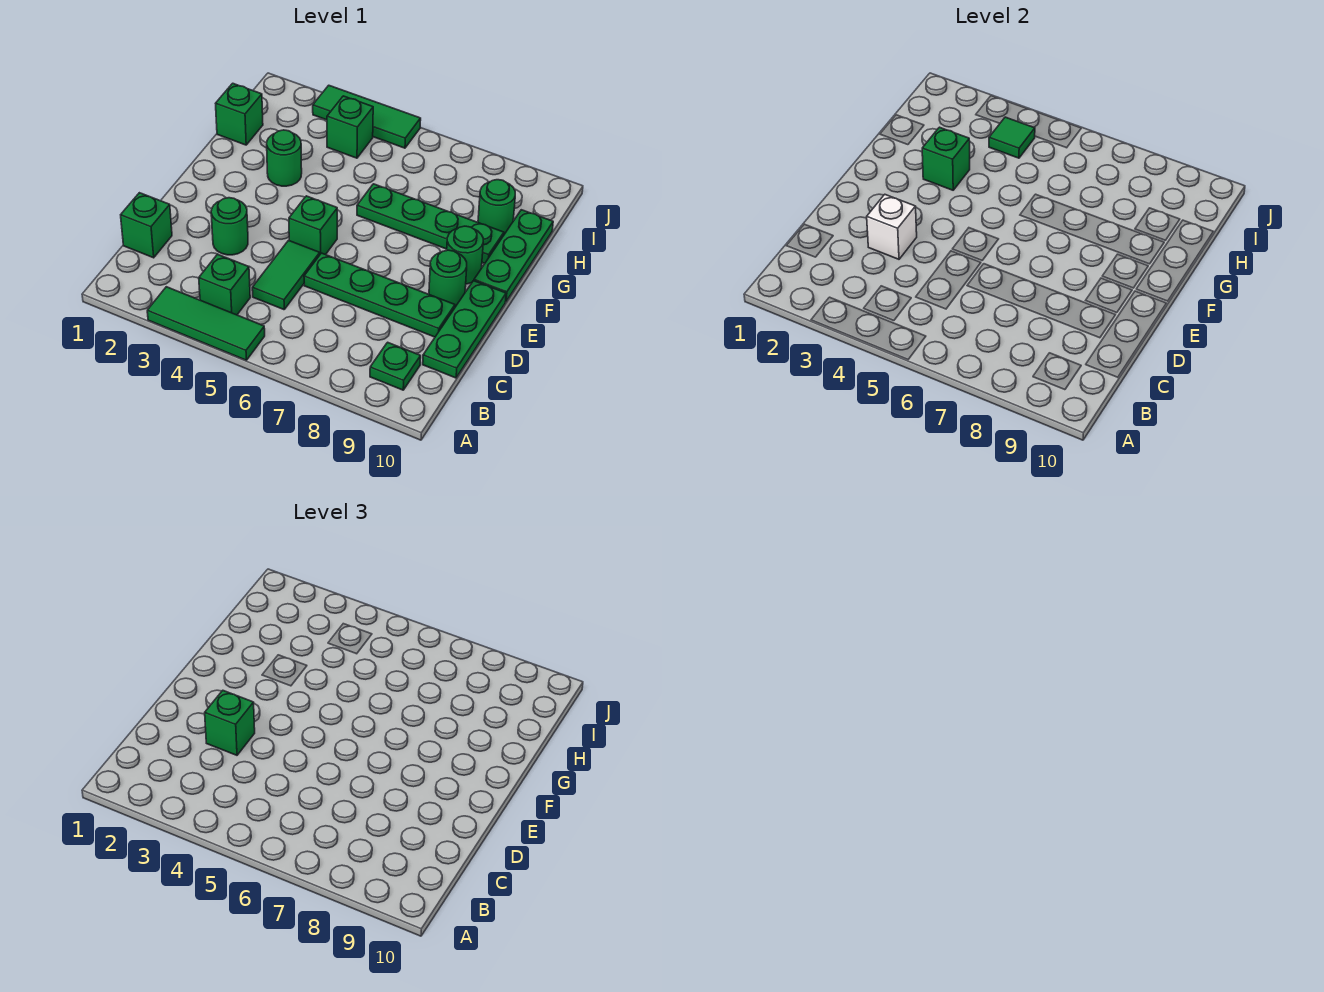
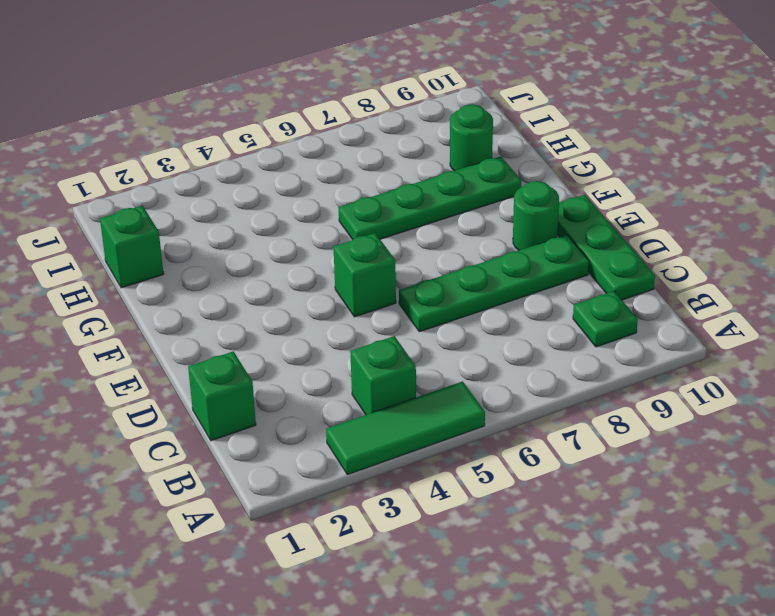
none -> green 1x2 tile [252,240,320,310]
none -> green 1x1 round brick [211,198,248,255]
none -> green 1x1 round brick [447,226,483,284]

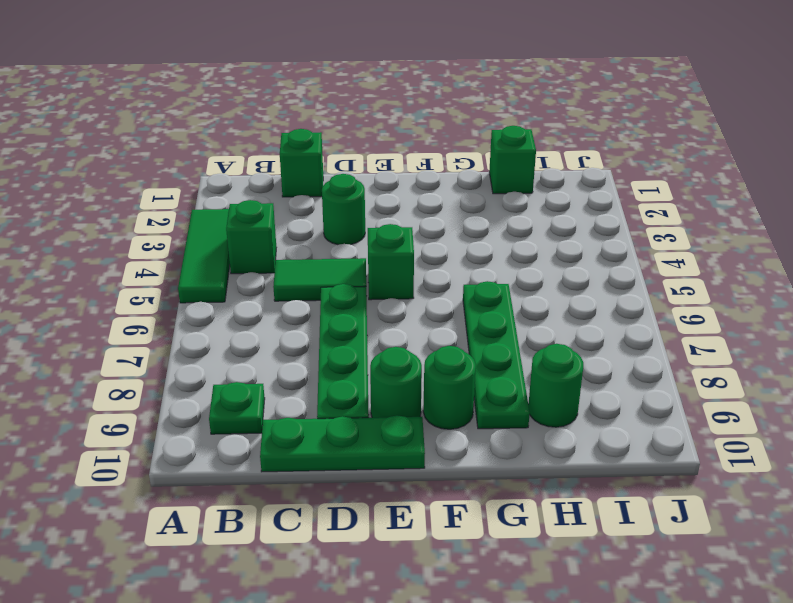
none -> green 1x3 plate [474,210,553,301]
none -> green 1x1 round brick [267,130,302,186]
none -> green 1x1 brick [327,96,373,158]

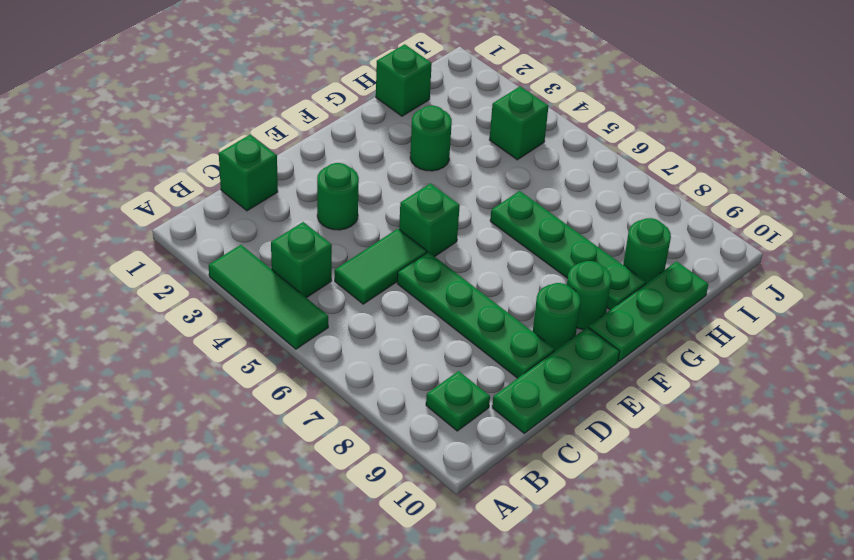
none -> green 1x3 tile [313,85,421,148]
none -> white 1x1 brick [867,194,917,259]
none -> green 1x1 brick [922,127,970,190]

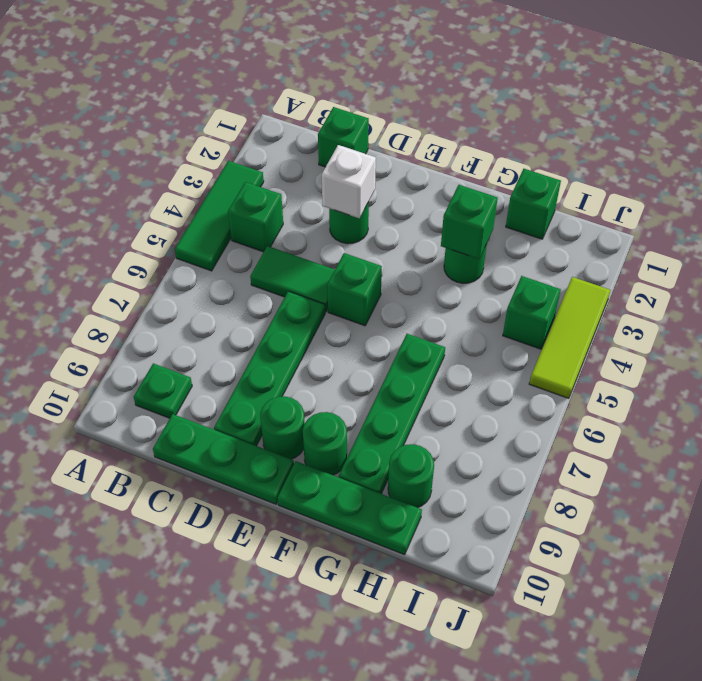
lime 1x3 tile [529,277,610,398] -> green 1x3 tile [313,85,421,148]
none -> green 1x1 tile [989,117,1035,158]
none -> green 1x1 brick [205,690,255,755]

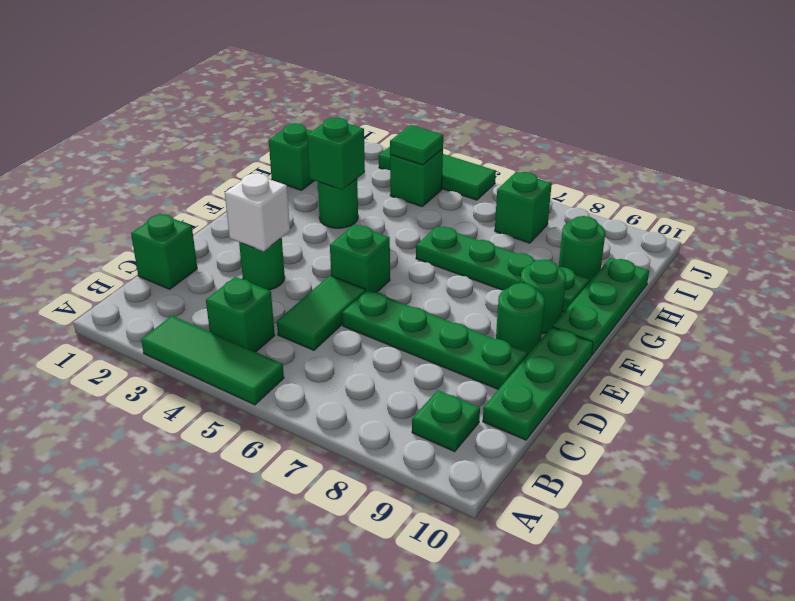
green 1x1 brick [495,172,552,243] -> green 1x1 brick moved to [205,690,255,755]

